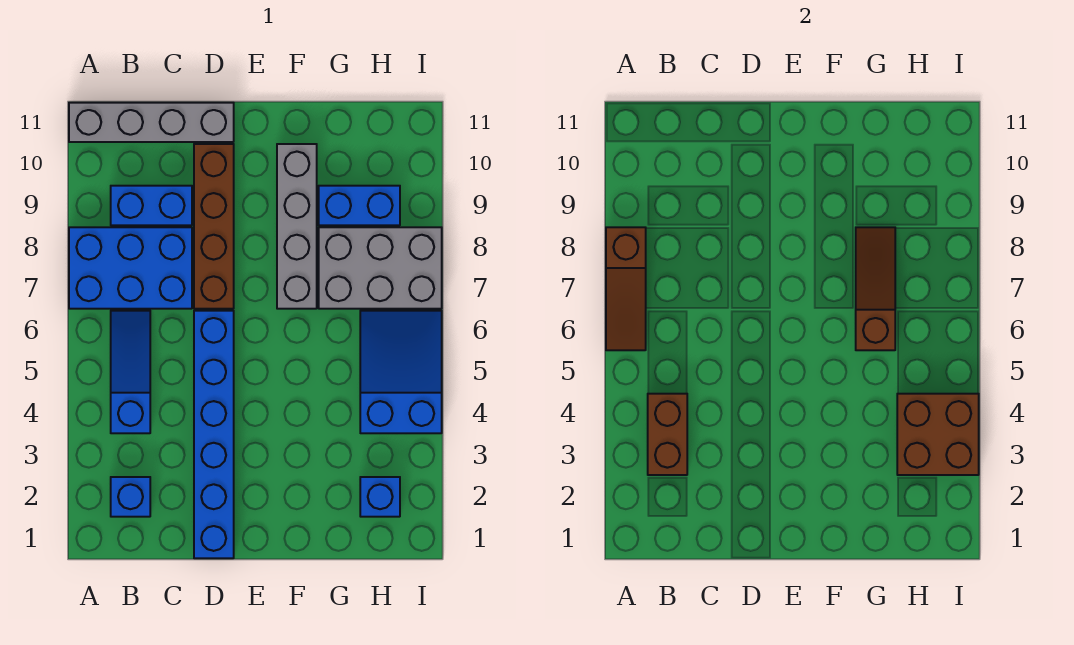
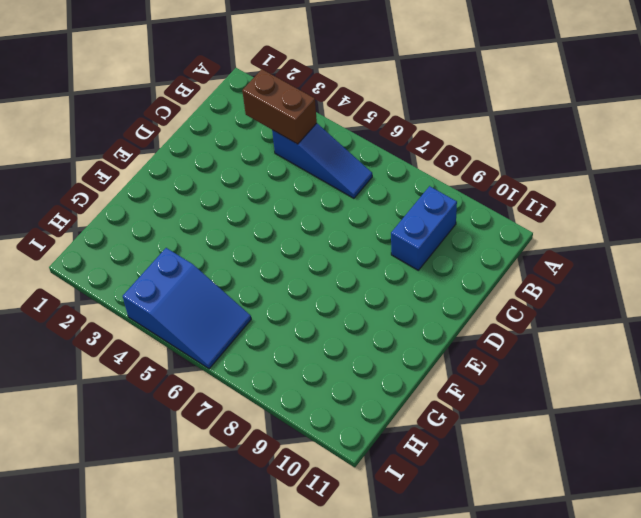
none -> blue 2x3 brick [69,227,192,309]
none -> grey 1x4 brick [69,103,234,142]
none -> blue 1x1 brick [111,477,150,517]

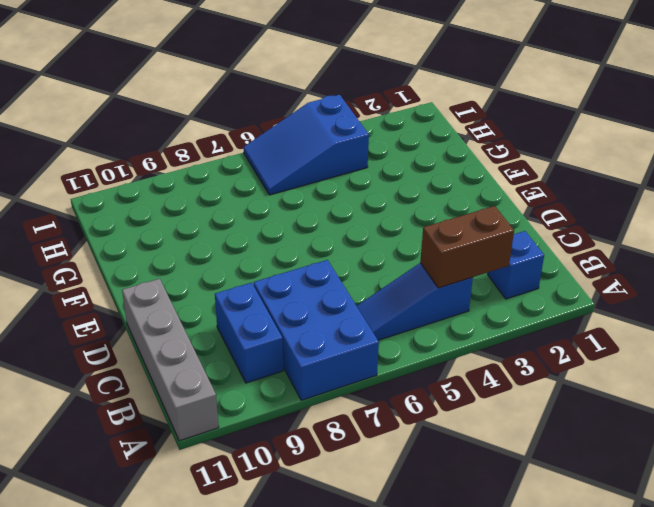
none -> blue 1x6 brick [194,311,234,558]
none -> brown 1x4 brick [194,144,234,309]
none -> grey 1x4 brick [277,144,317,309]

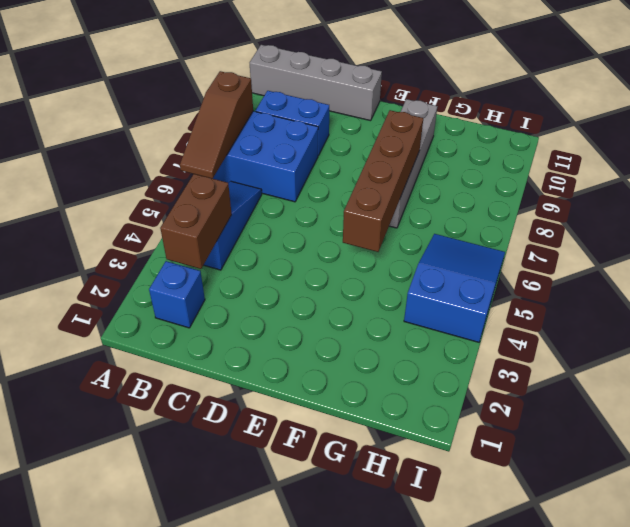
brown 1x4 brick [343,110,423,252] -> brown 1x4 brick moved to [194,144,234,309]
none -> blue 1x6 brick [194,311,234,558]
none -> grey 2x3 brick [319,227,442,309]
none -> blue 1x2 brick [319,186,400,225]

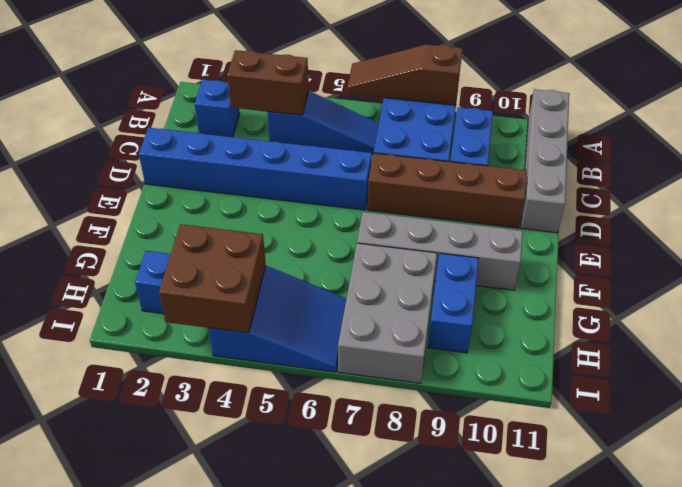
none -> brown 1x3 slope [856,227,895,350]

